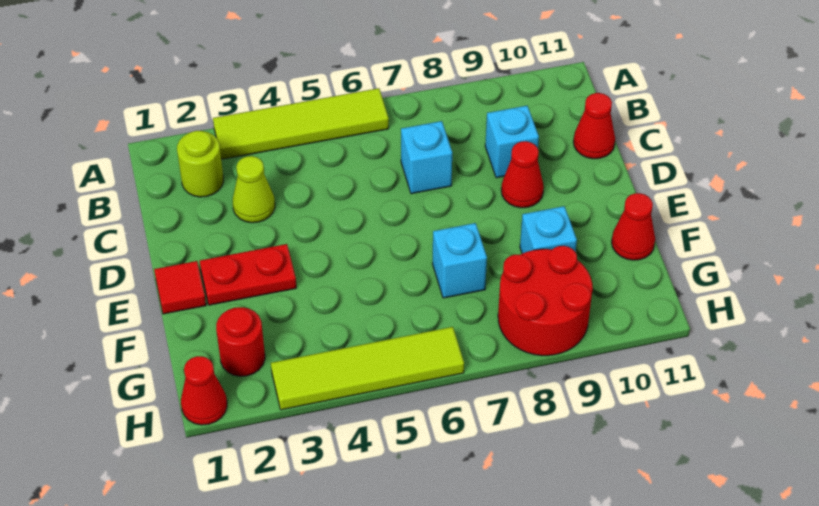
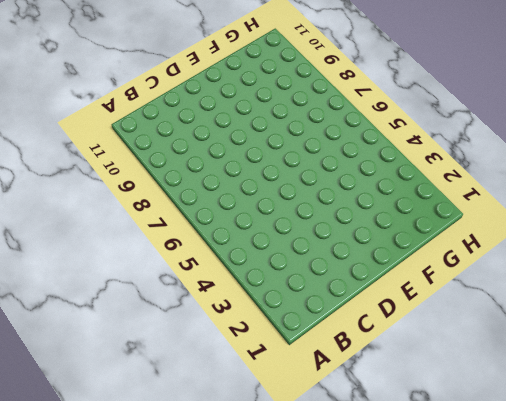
none -> lime 1x4 tile [213,88,389,159]
none -> lime 1x1 round brick [177,131,223,197]
none -> lime 1x1 cone [233,156,275,223]

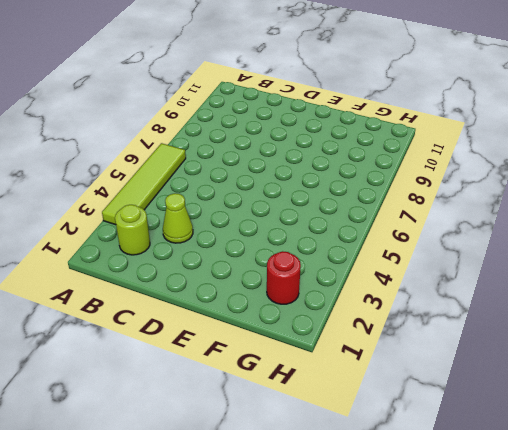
none -> cyan 1x1 brick [401,121,452,194]
none -> cyan 1x1 brick [485,106,539,178]
none -> red 1x1 cone [573,93,615,159]

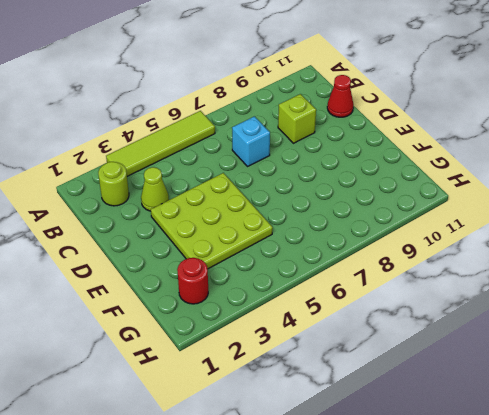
lime 1x1 brick [278,94,316,143] -> cyan 1x1 brick [485,106,539,178]
lime 3x3 plate [151,173,273,269] -> red 1x2 plate [200,244,297,305]
none -> red 1x1 cone [501,141,544,208]
none -> red 1x1 tile [154,261,206,314]
none -> cyan 1x1 brick [432,223,487,298]

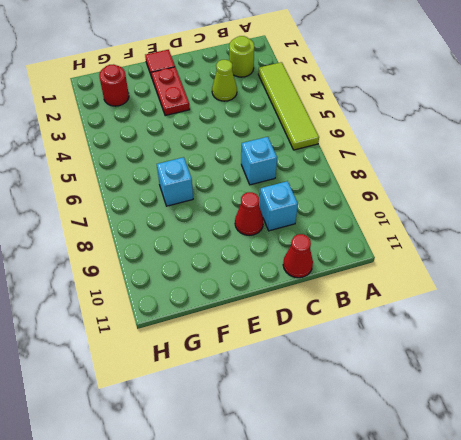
none -> cyan 1x1 brick [520,206,577,254]
none -> red 1x1 cone [612,193,655,260]
none -> red 2x2 round brick [498,246,593,356]

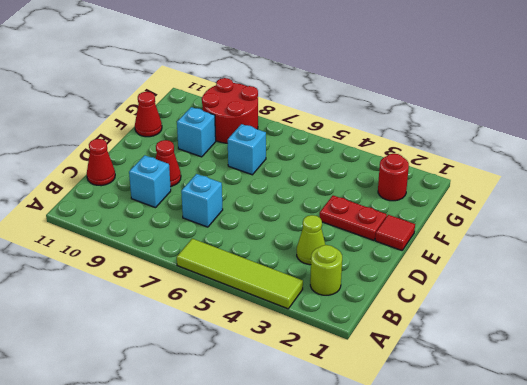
none -> red 1x1 cone [181,356,227,425]
none -> lime 1x4 tile [271,327,464,410]

